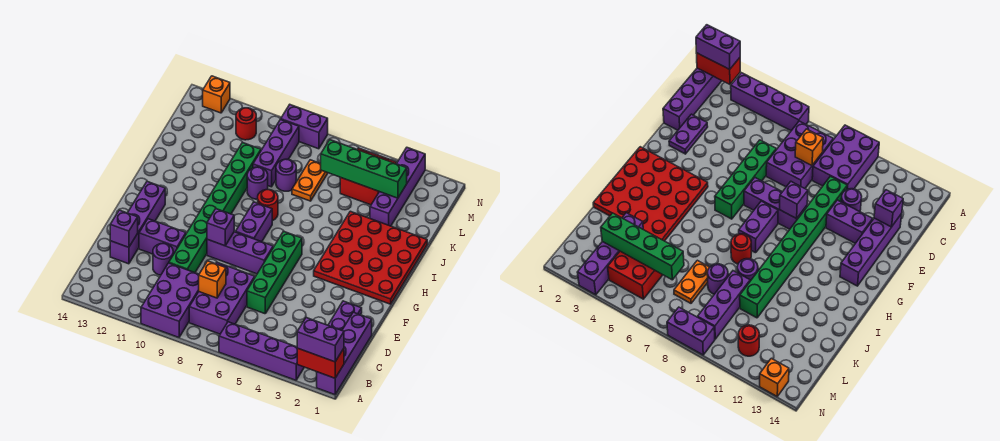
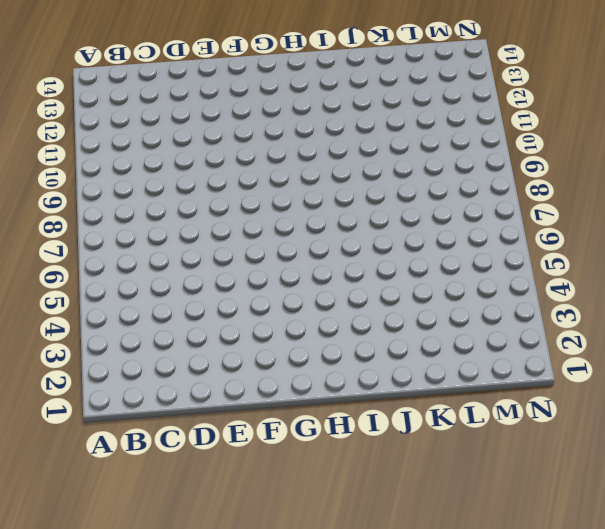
none -> purple 1x4 brick [317,312,372,395]
none -> purple 1x4 brick [219,322,304,380]
none -> purple 2x3 brick [141,263,199,337]

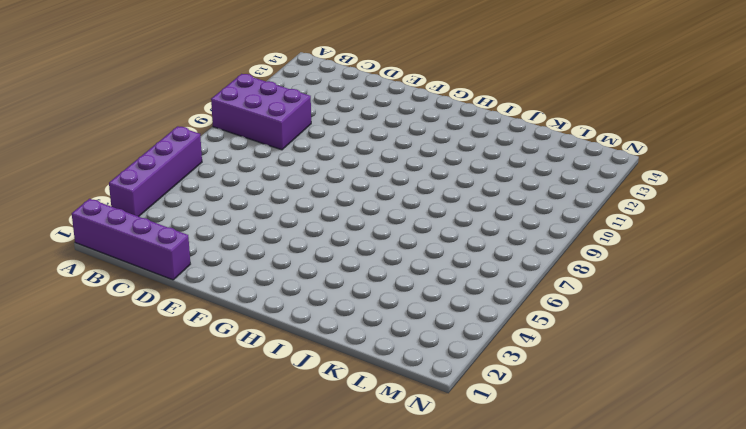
none -> purple 2x3 brick [189,263,255,334]
none -> purple 1x2 plate [328,301,362,330]
none -> green 1x4 brick [247,231,302,314]

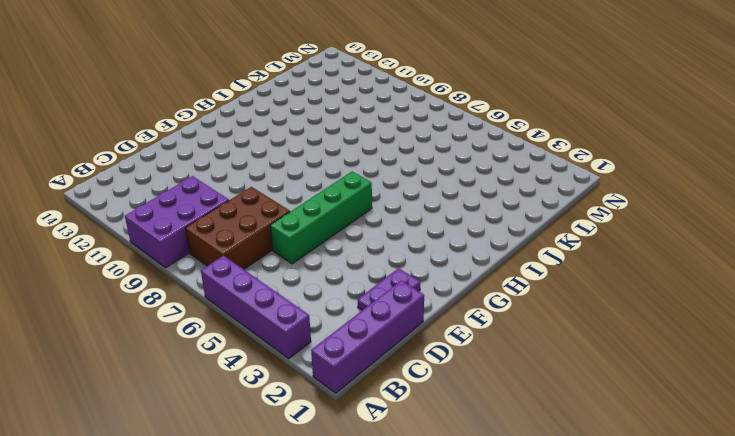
brown 2x3 brick [186,187,290,269] -> purple 2x3 brick [189,263,255,334]
none -> green 1x8 brick [169,142,261,273]
none -> purple 1x1 round brick [153,244,173,275]
none -> purple 1x4 brick [110,182,165,264]

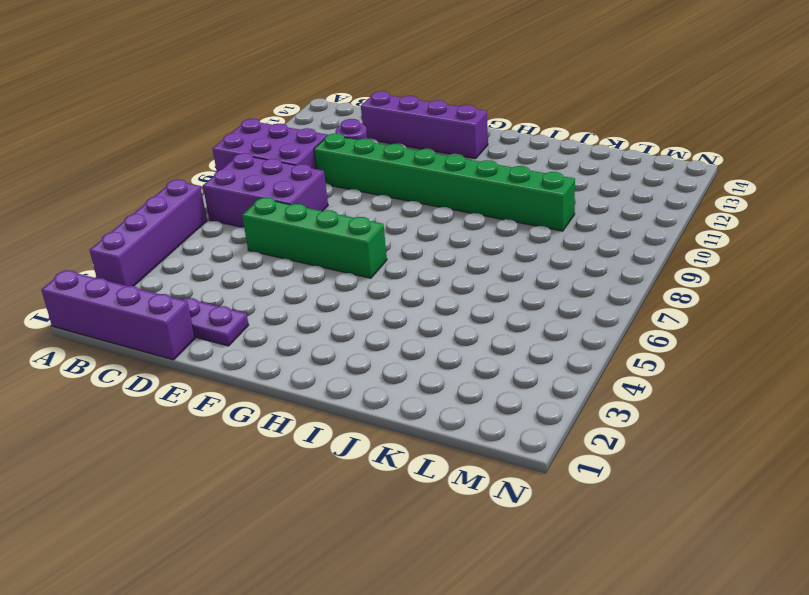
none -> purple 1x2 brick [139,219,186,254]
none -> purple 1x3 brick [207,232,273,274]
none -> red 4x4 plate [314,211,427,304]

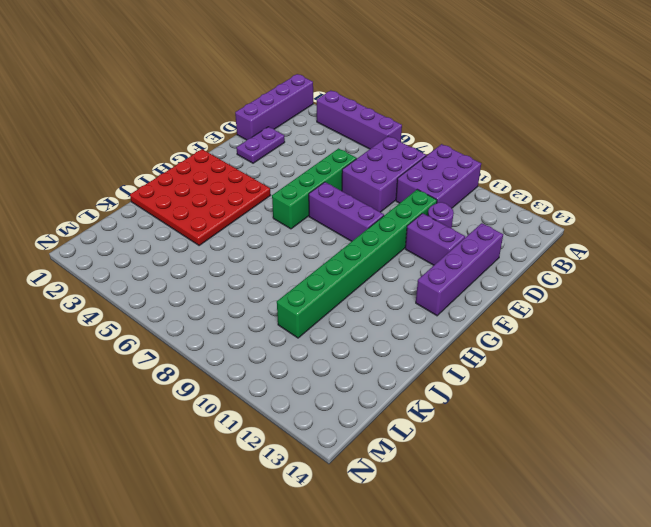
none -> purple 1x2 brick [236,202,272,242]
none -> red 1x1 round brick [258,190,278,221]
none -> purple 1x1 round brick [247,167,268,199]

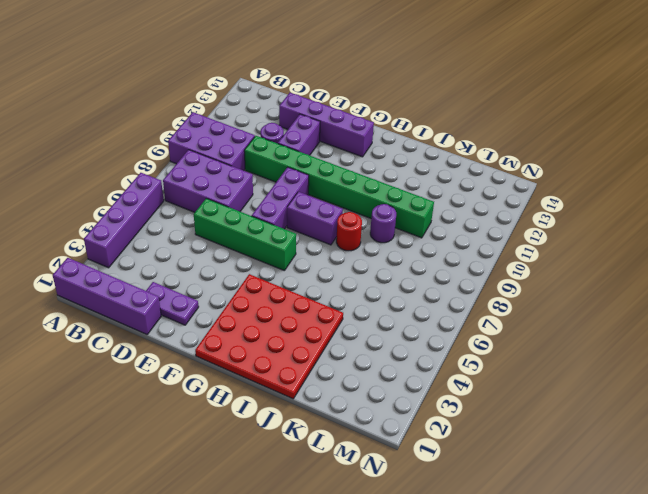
none -> purple 1x4 brick [370,148,425,226]
none -> orange 1x2 plate [292,160,328,201]
none -> purple 1x1 round brick [276,159,296,191]

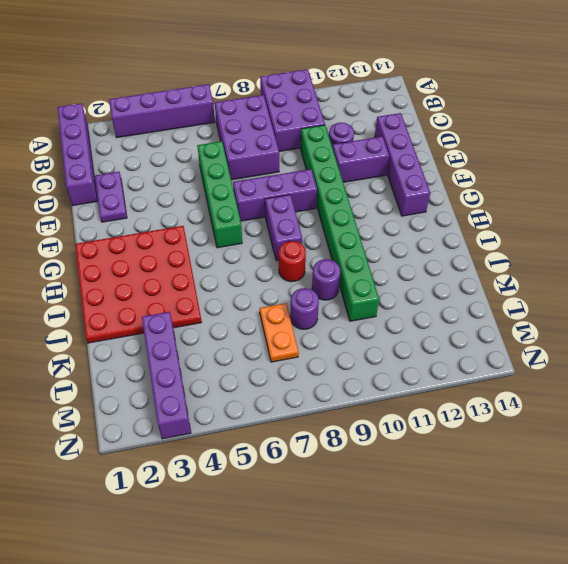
none -> purple 1x3 brick [253,119,299,187]
none -> red 2x2 brick [340,148,396,205]
none -> red 1x1 round brick [236,108,256,140]

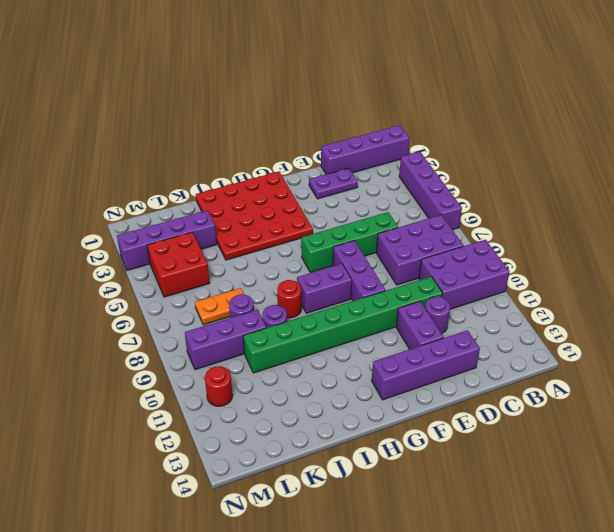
none -> purple 1x2 brick [281,105,328,149]
none -> orange 1x1 brick [203,76,230,113]
none -> red 1x2 brick [297,348,344,378]

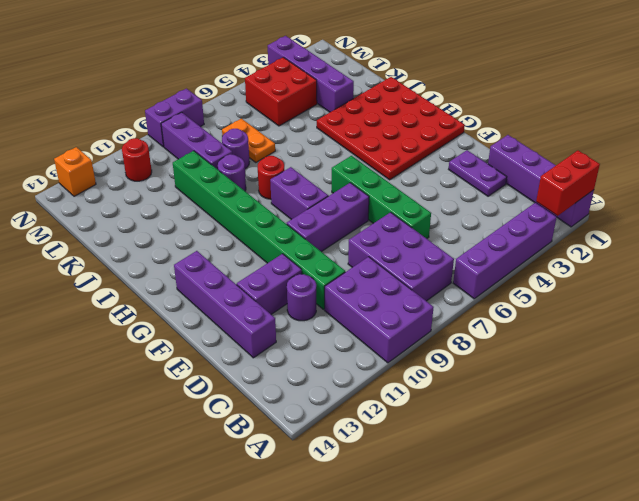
none -> orange 1x1 brick [199,261,226,298]
none -> purple 1x1 brick [110,210,138,247]
none -> purple 1x1 brick [207,209,234,246]

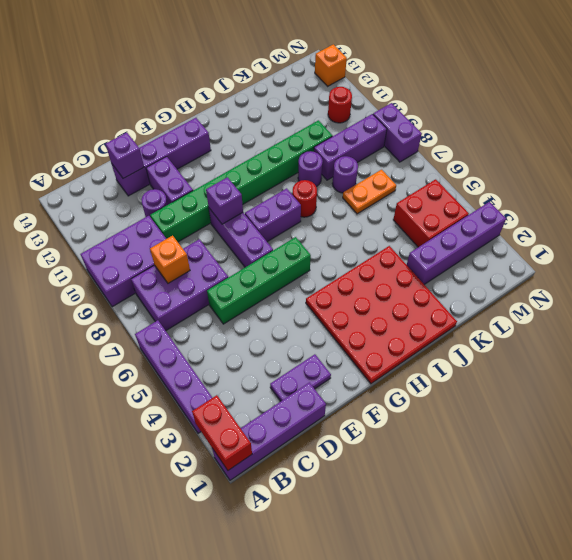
none -> green 1x4 brick [321,140,407,198]
none -> purple 1x2 brick [297,318,344,362]

